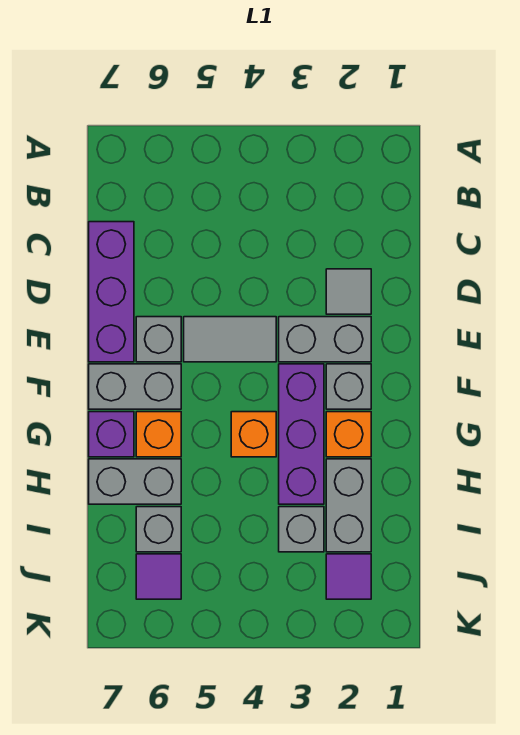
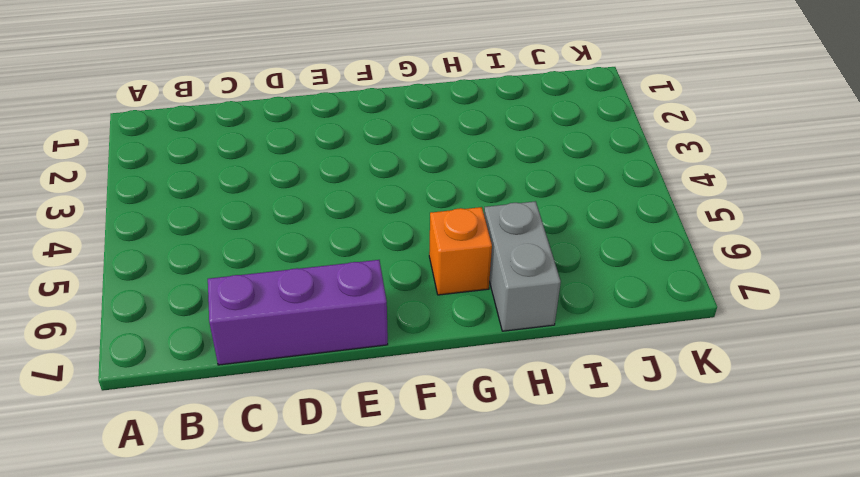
none -> grey 1x1 tile [326,269,371,314]
none -> grey 1x2 brick [279,317,371,362]
none -> grey 1x2 tile [184,317,276,362]

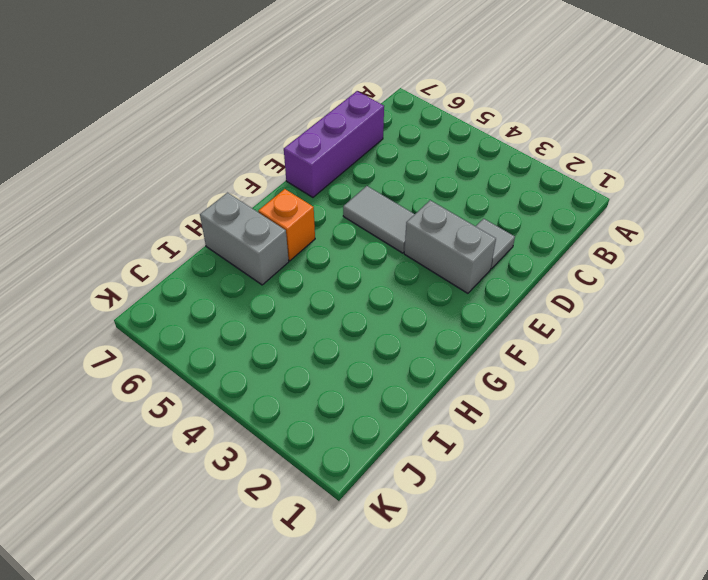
none -> grey 1x1 brick [136,317,181,362]
none -> grey 1x1 brick [326,364,371,409]
none -> purple 1x3 brick [279,364,324,504]

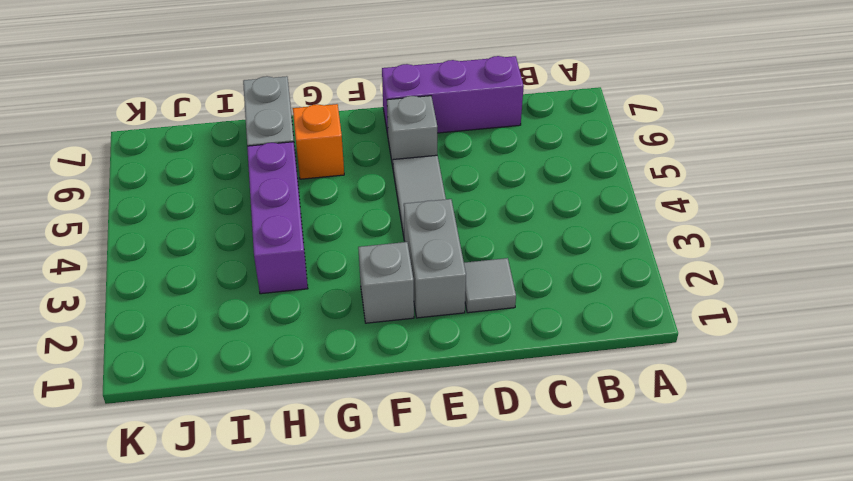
purple 1x3 brick [247,142,308,294] -> purple 1x3 brick turned to [279,364,324,504]
none -> grey 1x2 brick [89,364,181,409]
none -> orange 1x1 brick [326,412,371,457]
none -> orange 1x1 brick [231,412,276,457]

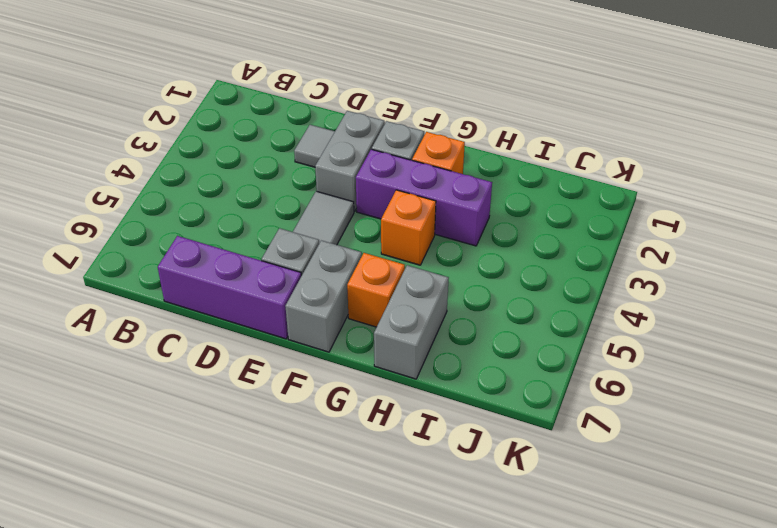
none -> purple 1x1 brick [89,412,134,457]
none -> grey 1x2 brick [326,459,371,552]
none -> grey 1x1 brick [279,507,324,552]

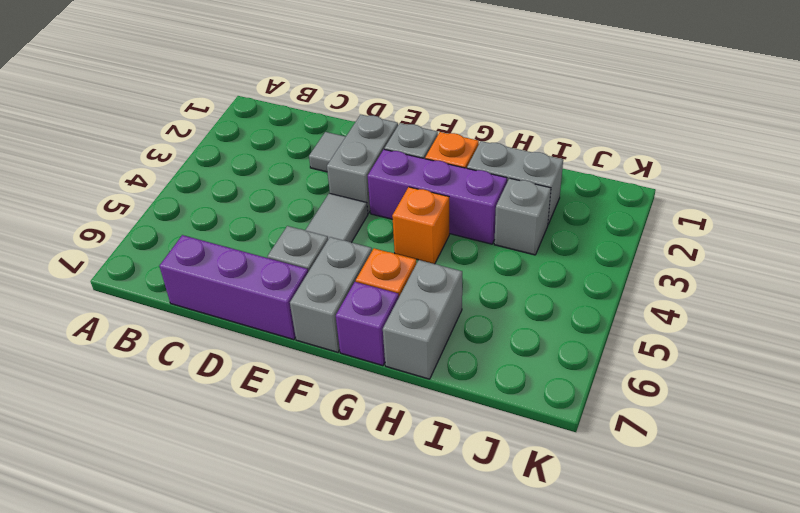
none -> grey 1x1 brick [136,507,181,552]
none -> purple 1x1 tile [326,554,371,599]
none -> purple 1x1 tile [136,554,181,599]

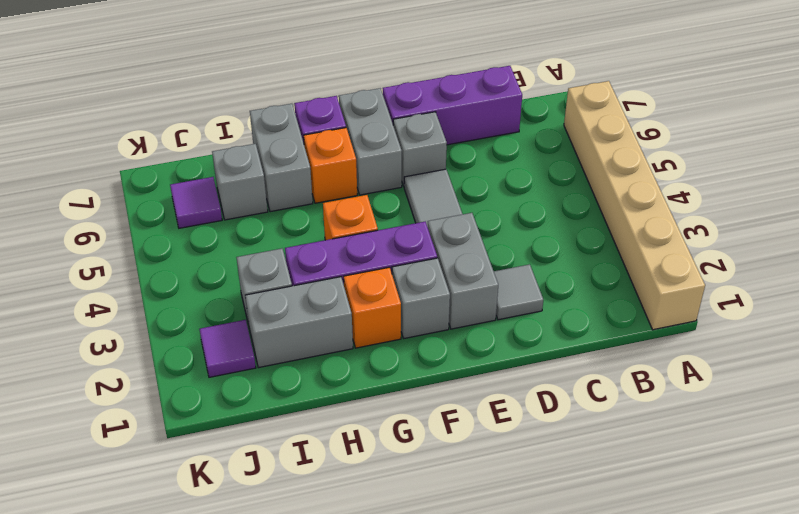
tan 1x6 brick [564,81,705,330] -> none

